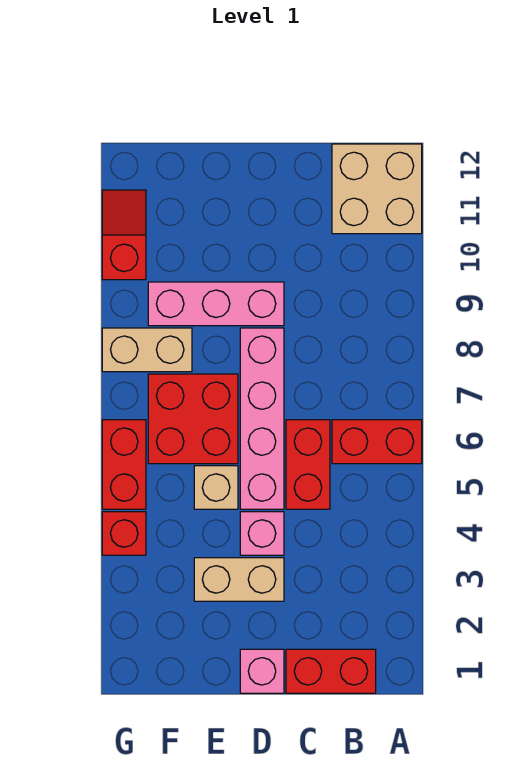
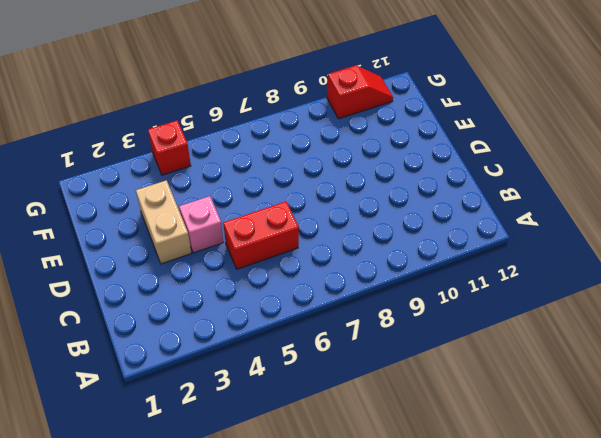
none -> red 1x2 brick [332,420,422,464]
none -> tan 2x2 brick [332,144,422,234]
none -> red 1x2 brick [286,649,376,693]

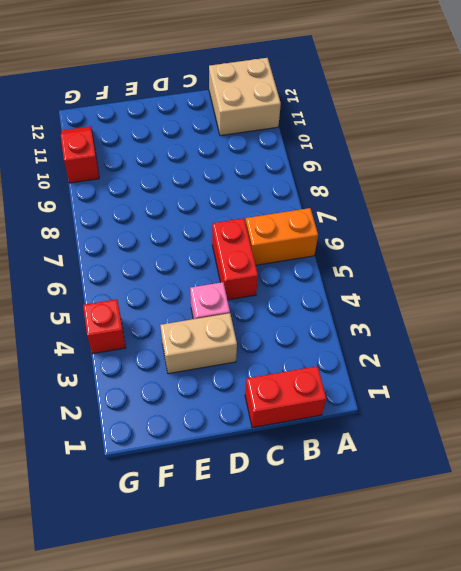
orange 1x2 brick [246,208,318,265] -> red 1x2 brick [332,420,422,464]
none -> pink 1x1 brick [240,649,284,693]
none -> pink 1x4 brick [240,328,284,509]
none -> pink 1x3 brick [148,282,284,326]

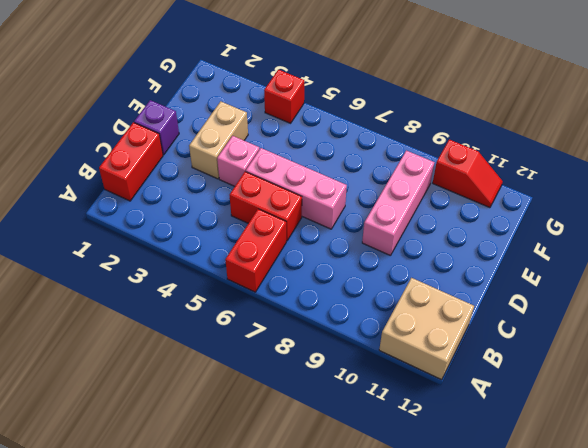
purple 1x1 brick [134,100,179,155] -> pink 1x1 brick [240,649,284,693]
pink 1x3 brick [246,148,347,229] -> pink 1x4 brick [240,328,284,509]
none -> tan 1x1 brick [194,466,238,509]
none -> red 2x2 brick [148,374,238,464]
none -> tan 1x2 brick [102,328,192,372]

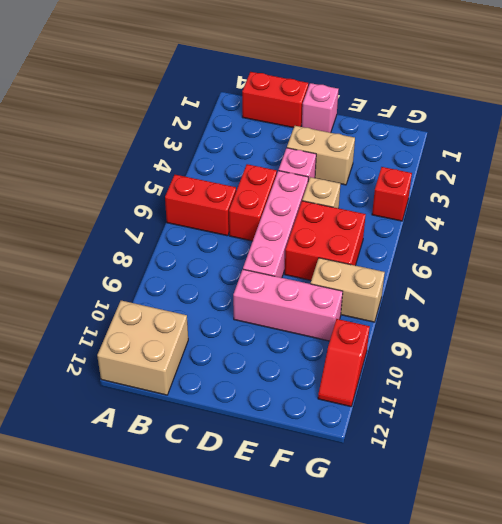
none -> red 1x2 brick [102,420,146,509]

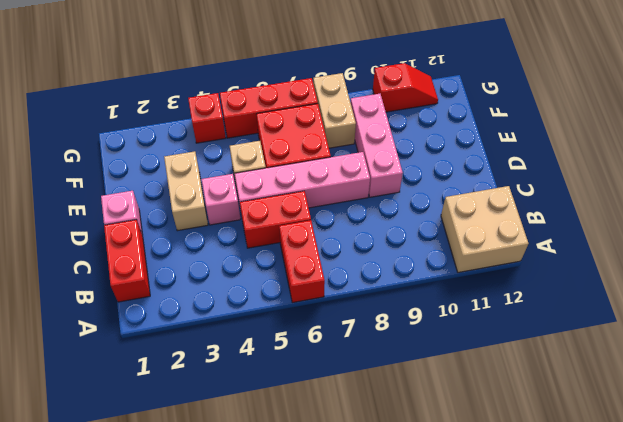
red 1x3 brick [220,78,318,138] -> red 1x2 brick [102,420,146,509]

